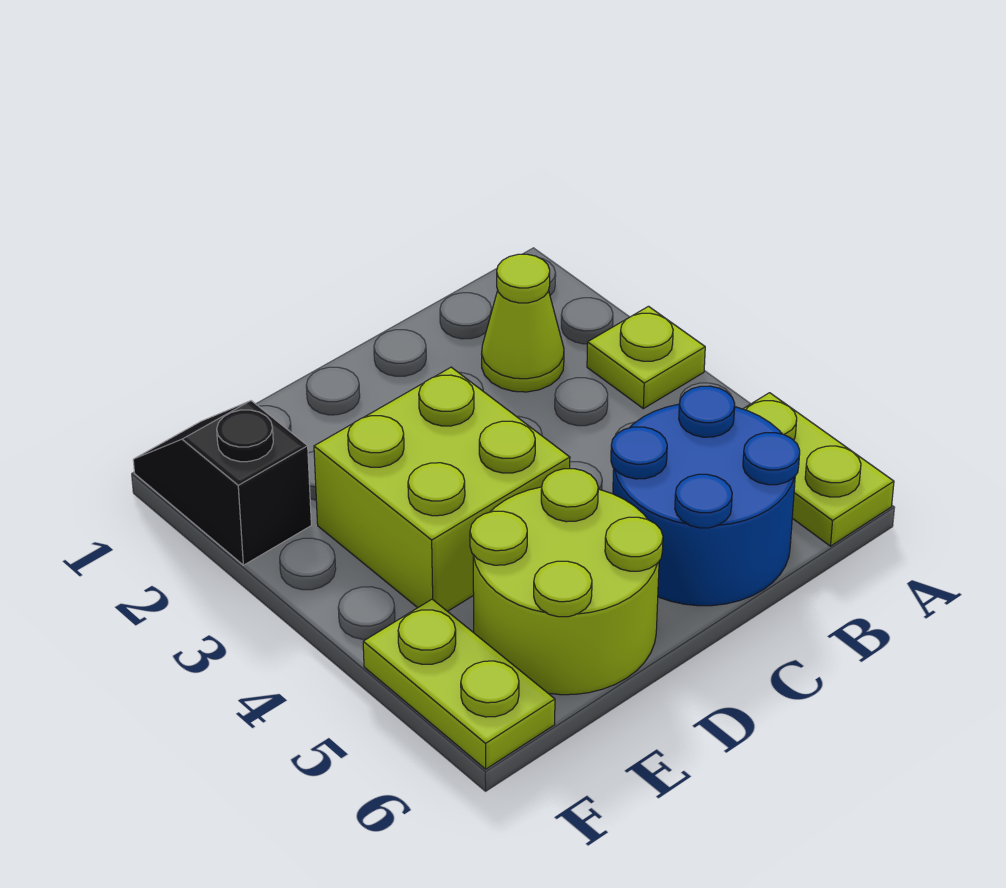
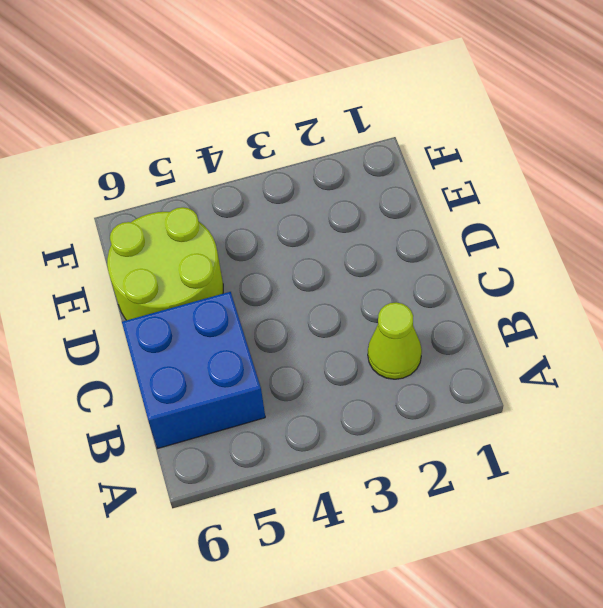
blue 2x2 brick [122,292,265,449] -> blue 2x2 round brick [611,386,800,606]
none -> lime 1x1 plate [587,306,705,409]
none -> lime 1x2 plate [743,393,894,546]

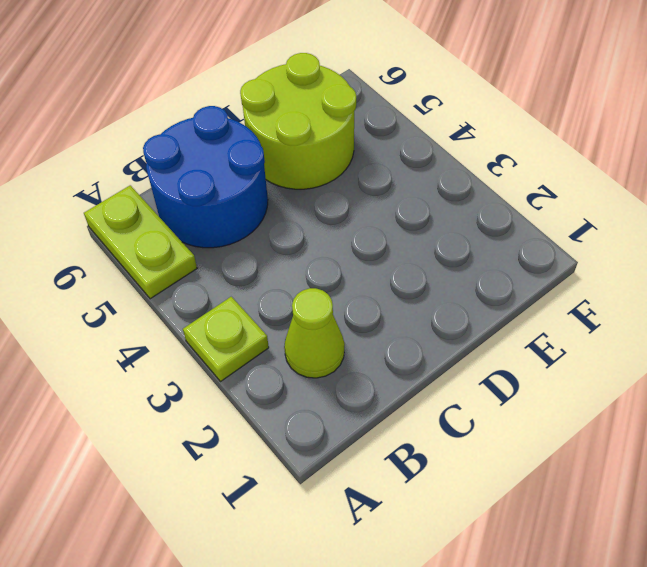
none -> lime 2x2 brick [314,367,570,611]
none -> black 1x2 slope [133,401,311,565]

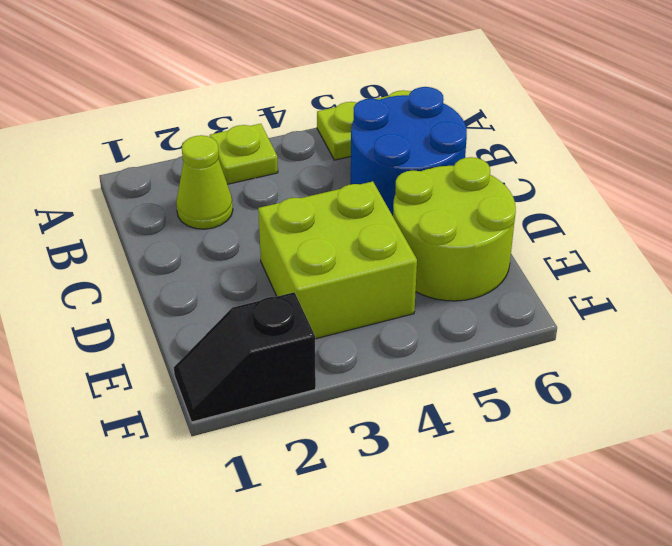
none -> lime 1x2 plate [363,599,555,769]

